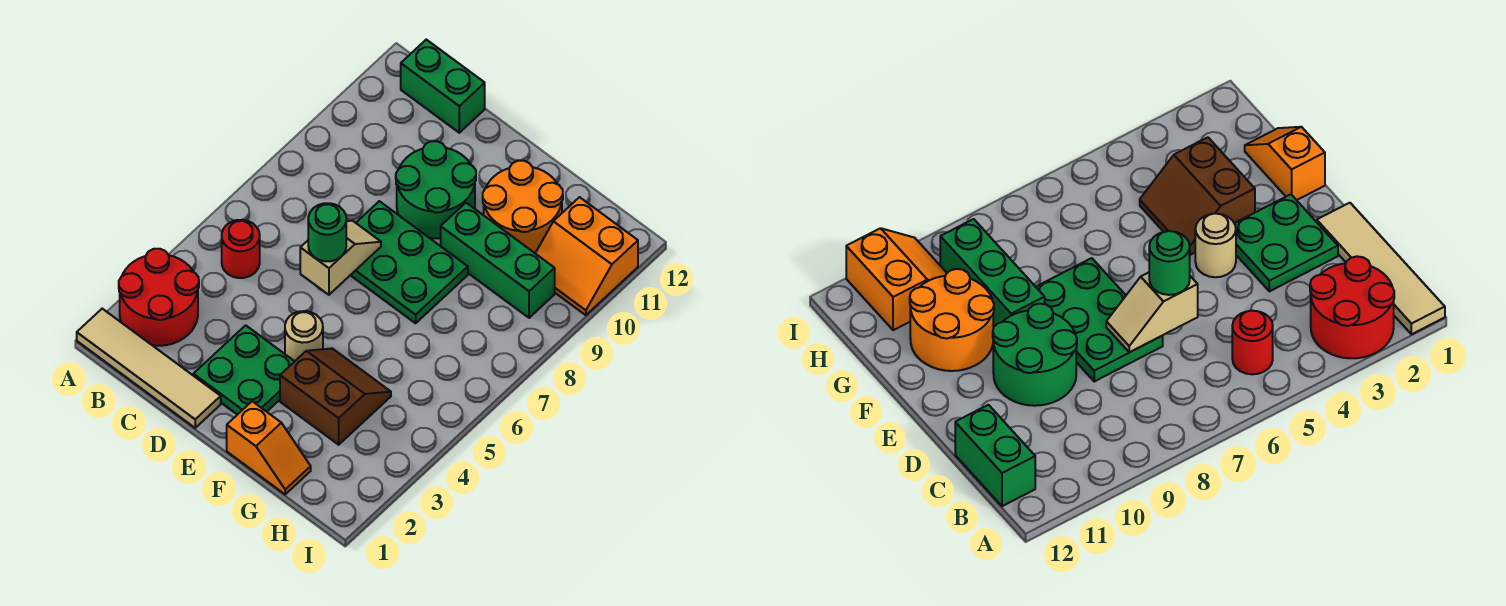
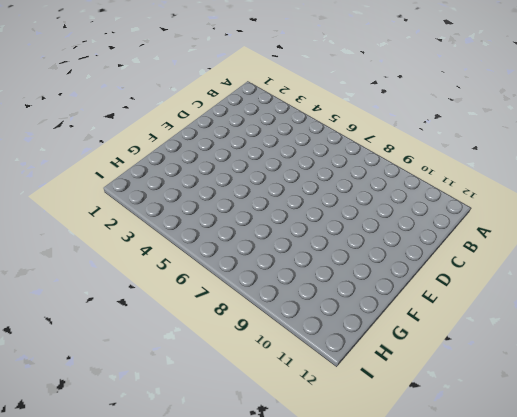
none -> tan 1x4 tile [77,309,221,428]
none -> red 2x2 round brick [119,249,199,346]
none -> red 1x1 round brick [222,220,260,278]

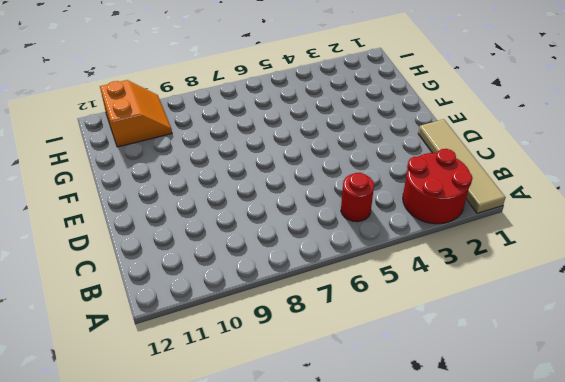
none -> green 1x2 brick [401,40,485,133]
none -> green 2x2 plate [193,325,295,415]
none -> green 2x3 plate [351,201,468,323]

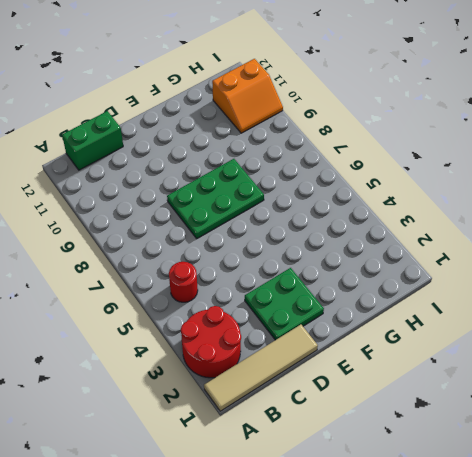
none -> green 2x2 round brick [396,141,476,238]
none -> tan 1x1 round brick [285,311,323,361]
none -> orange 1x2 slope [227,401,311,494]

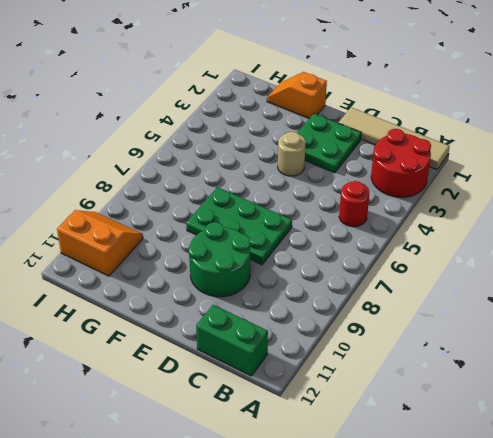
none -> brown 2x2 slope [280,348,391,445]
none -> green 1x3 brick [441,203,555,318]
none -> orange 2x2 round brick [483,161,563,253]

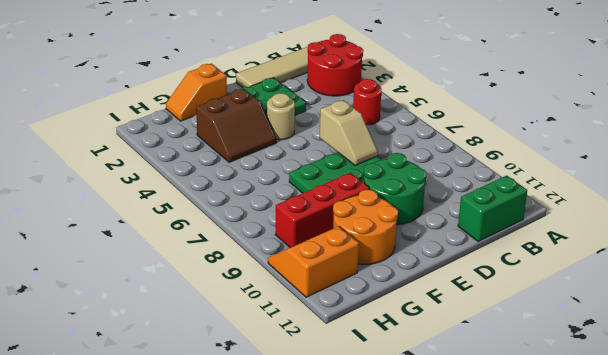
red 1x3 brick [275,173,369,248] -> green 1x3 brick [441,203,555,318]
none -> green 1x1 round brick [308,203,346,261]

